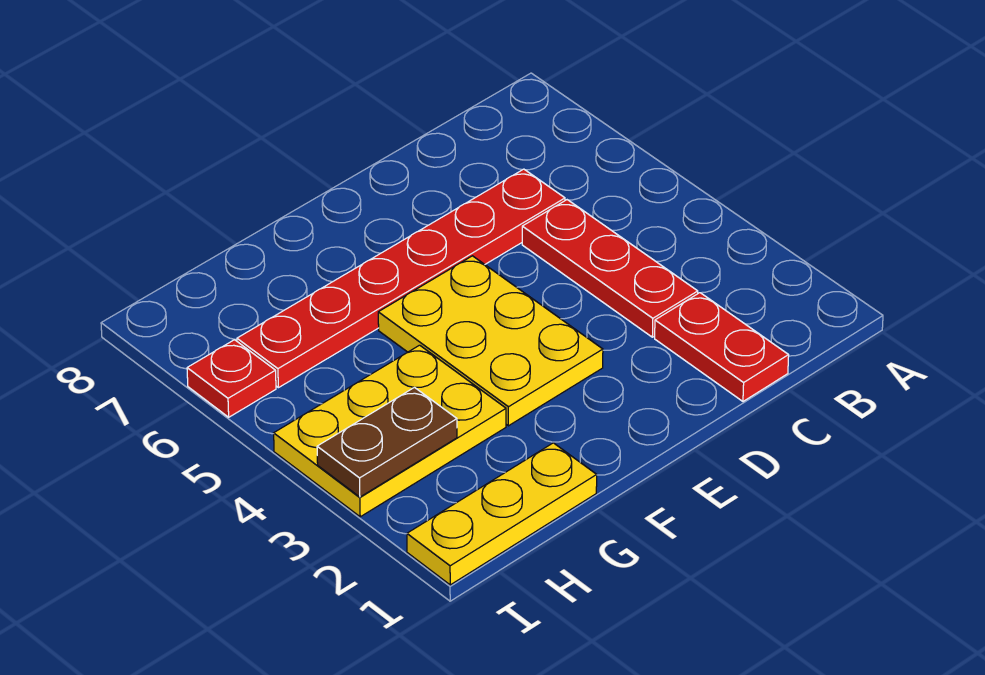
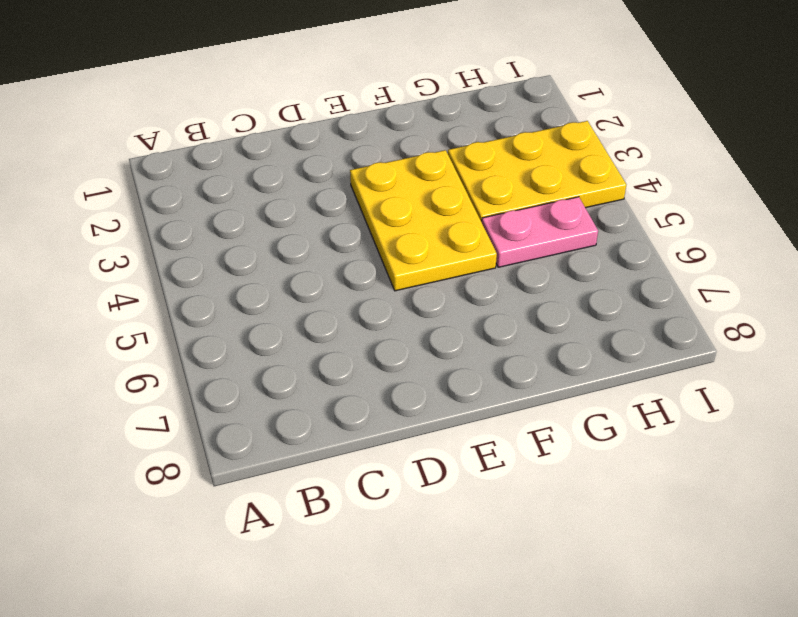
pink 1x2 plate [482,197,598,267] -> none
none -> red 1x2 plate [655,293,789,401]
none -> red 1x3 plate [522,200,698,337]

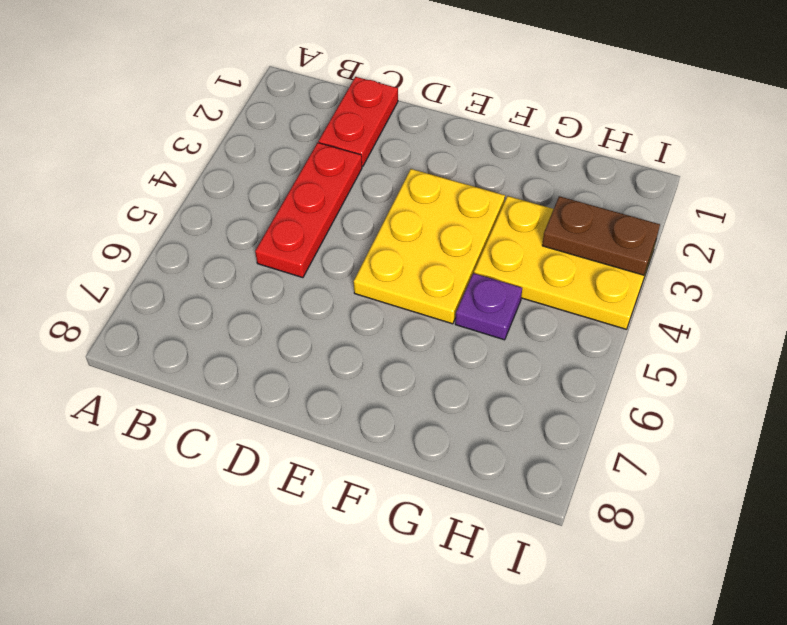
purple 1x1 plate [455,273,522,340] -> none
none -> red 1x6 plate [237,169,565,388]
none -> yellow 1x3 plate [407,443,597,585]

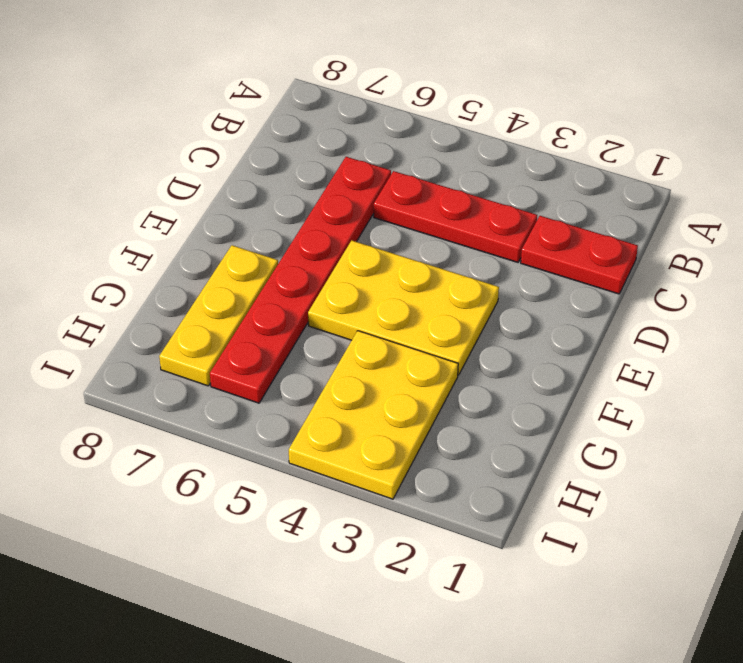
yellow 1x3 plate [159,245,278,386] -> yellow 1x3 plate moved to [407,443,597,585]
none -> red 1x1 plate [187,340,276,417]
none -> brown 1x2 plate [317,387,457,497]

